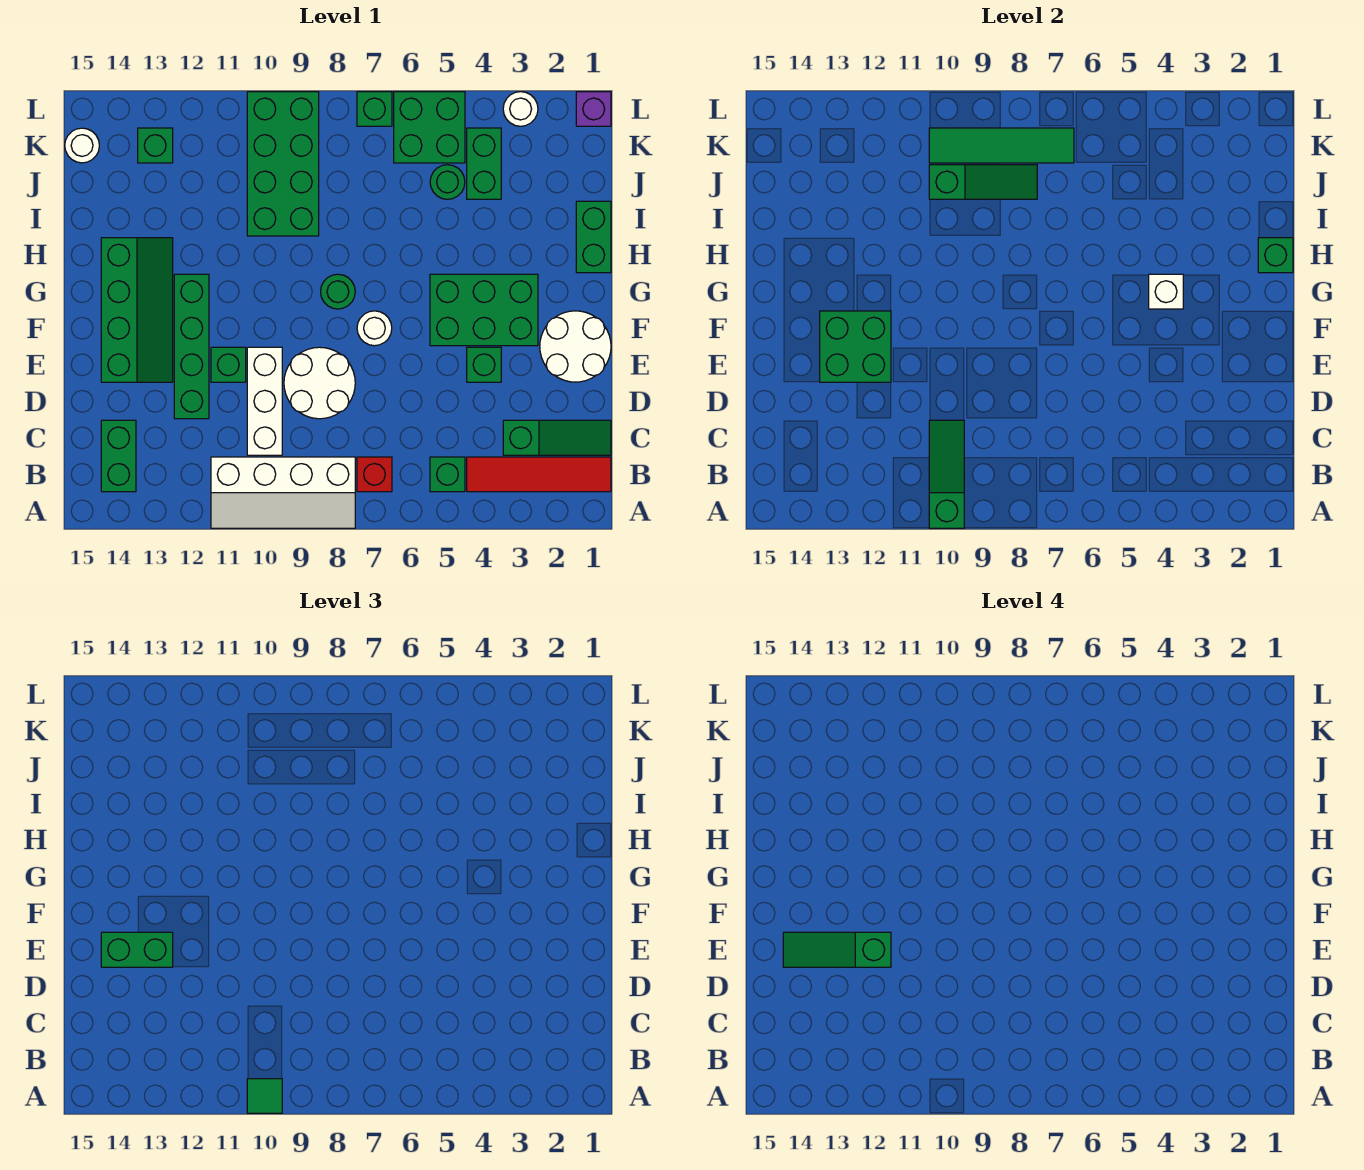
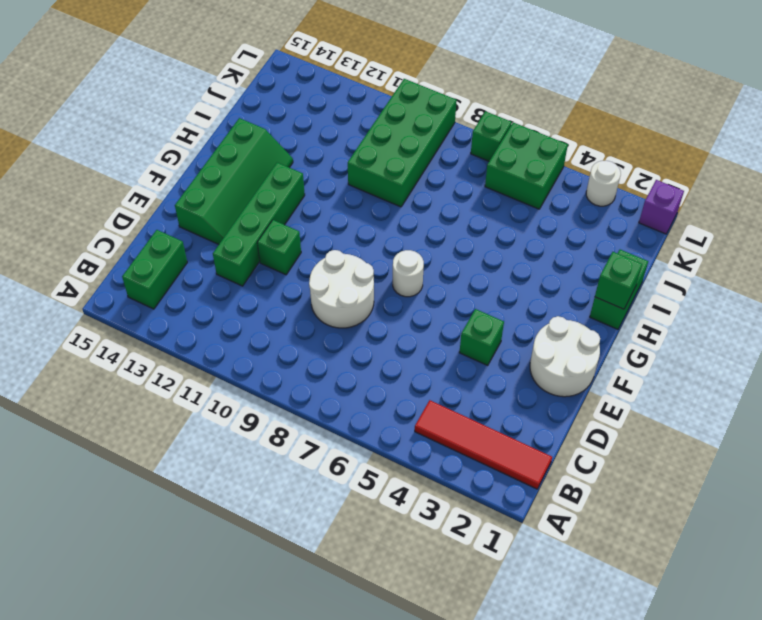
none -> white 2x4 slope [211,457,355,528]
none -> green 1x1 brick [430,457,465,492]
none -> red 1x1 brick [357,457,392,492]
none -> green 1x3 slope [503,420,611,455]

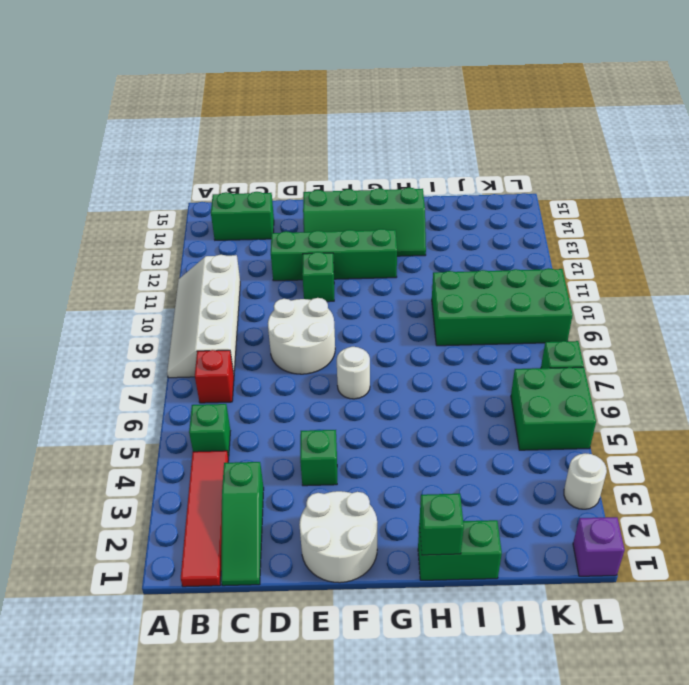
none -> white 1x3 brick [247,347,282,455]
none -> green 2x3 brick [430,274,538,346]
none -> green 1x1 round brick [321,274,355,309]
none -> green 1x2 brick [467,128,501,199]

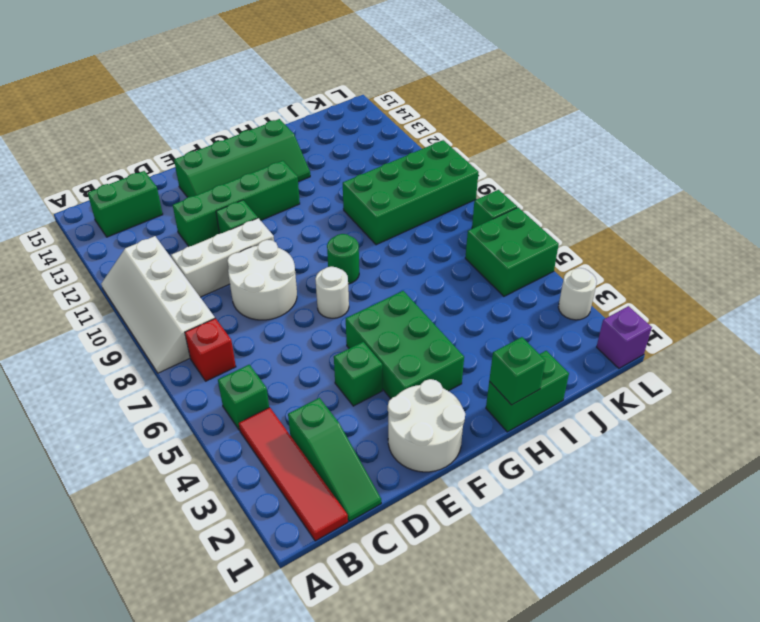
none -> green 1x2 brick [467,128,501,199]
none -> green 1x1 round brick [430,165,465,199]
none -> green 1x1 brick [138,128,173,163]
none -> white 1x1 round brick [65,128,99,163]

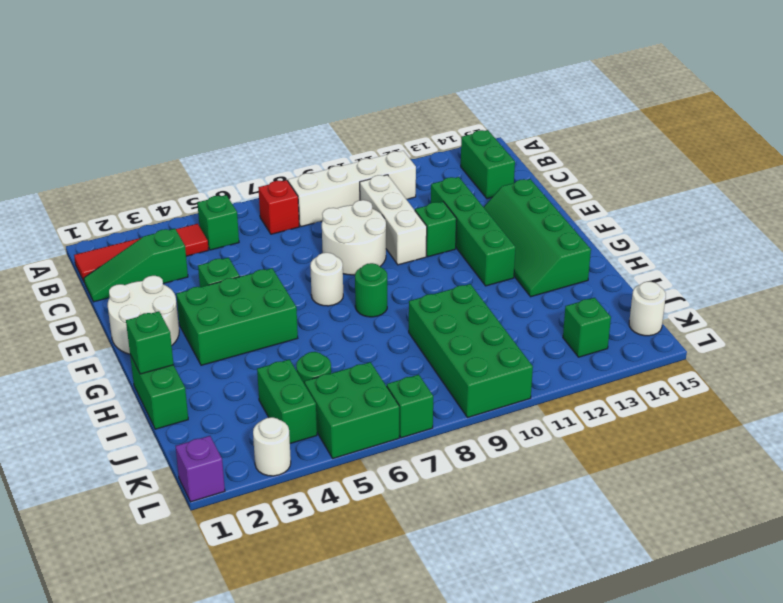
none -> green 1x3 slope [929,420,964,528]
none -> green 2x2 brick [820,311,891,382]
none -> white 1x1 brick [1149,274,1183,309]
none -> green 1x3 slope [929,165,1037,199]

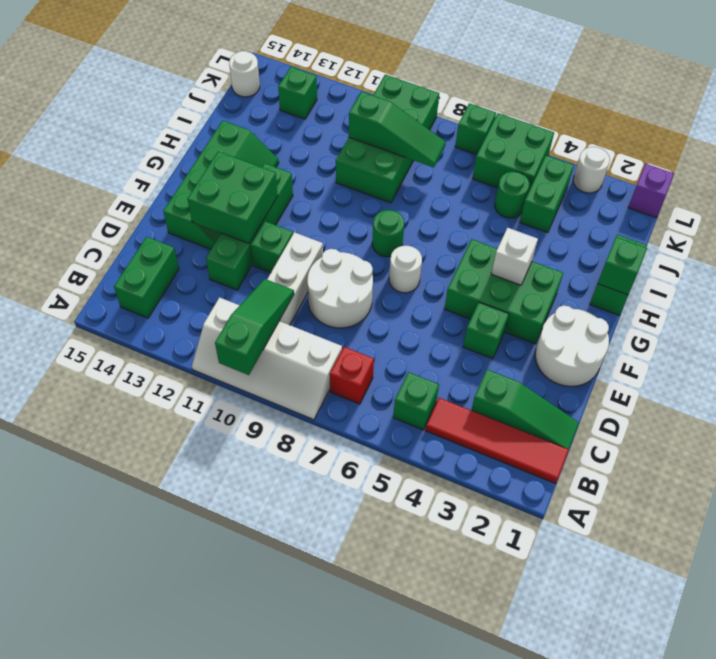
none -> green 1x4 tile [929,128,1074,163]
none -> green 1x1 tile [247,1079,282,1113]
none -> green 1x2 brick [101,932,173,967]
none -> green 1x3 slope [783,932,891,967]

